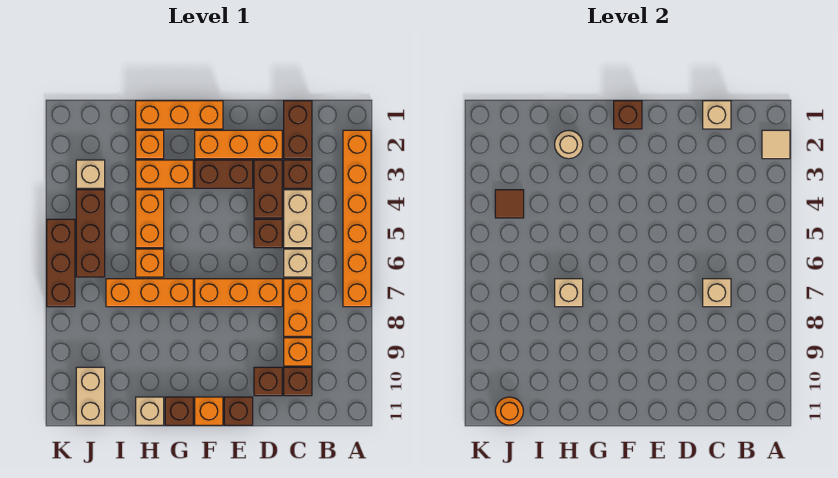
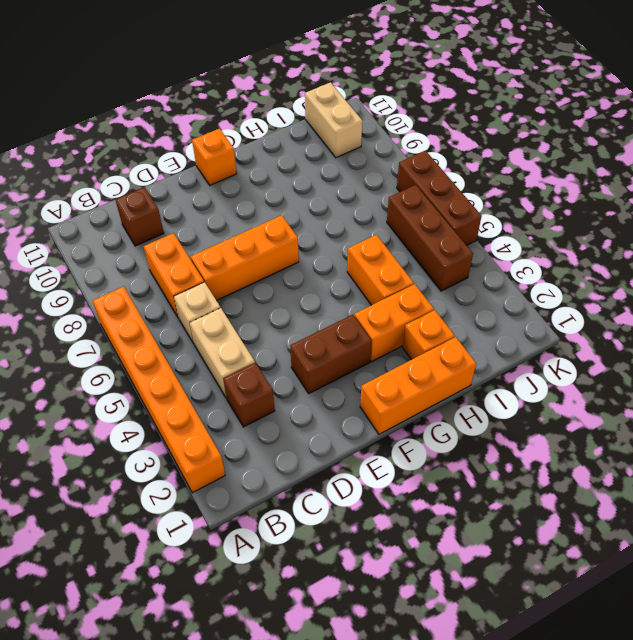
none -> brown 1x2 brick [284,101,312,159]
none -> orange 1x1 brick [284,338,312,366]
none -> orange 1x3 brick [195,130,282,159]
none -> brown 1x2 brick [254,160,282,218]

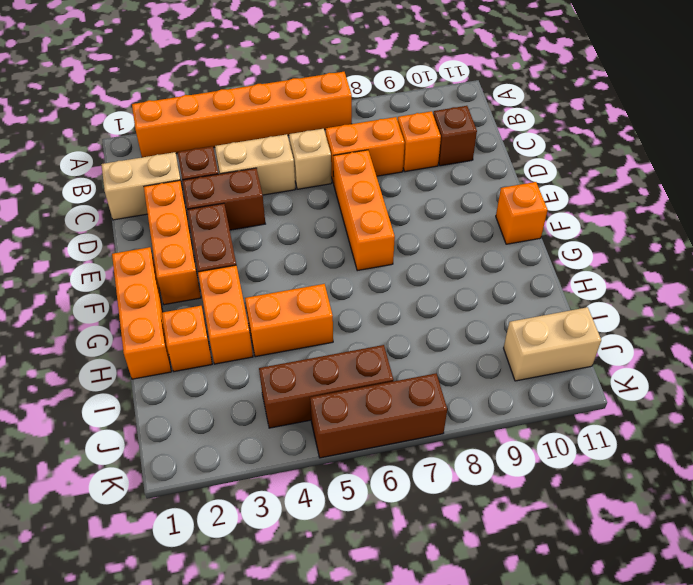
tan 1x2 brick [101,152,183,220] -> brown 1x2 brick [284,101,312,159]
none -> brown 1x1 brick [254,219,282,248]
none -> brown 1x1 brick [254,367,282,396]
none -> brown 1x1 brick [224,397,253,425]
none -> orange 1x3 brick [106,279,193,307]

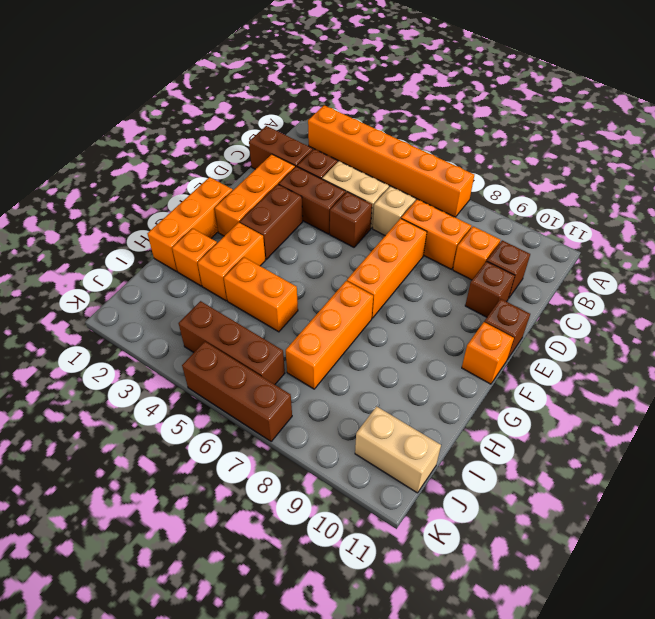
none -> brown 1x1 brick [165,397,193,425]
none -> orange 1x1 brick [136,249,164,277]
none -> tan 1x1 brick [136,397,164,425]
none -> tan 1x1 brick [76,160,105,188]

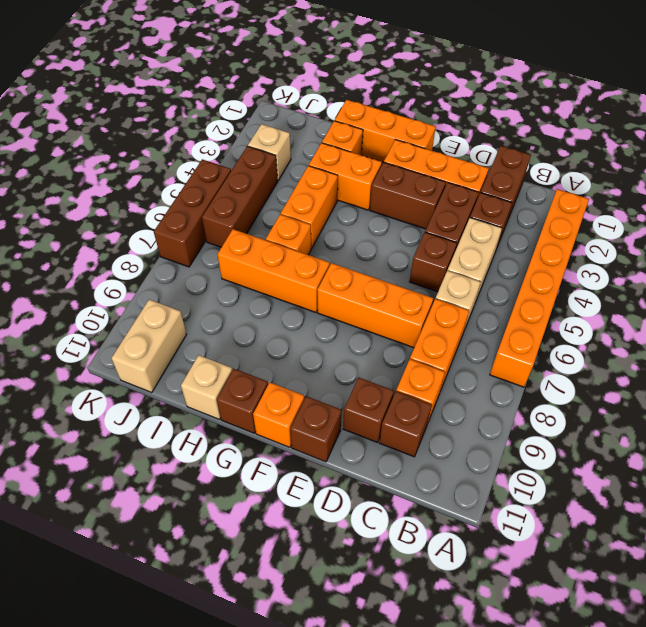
none -> tan 1x1 tile [762,130,790,159]
none -> tan 1x1 brick [703,101,731,129]
none -> tan 1x1 brick [703,279,731,307]
none -> brown 1x1 brick [614,101,642,129]

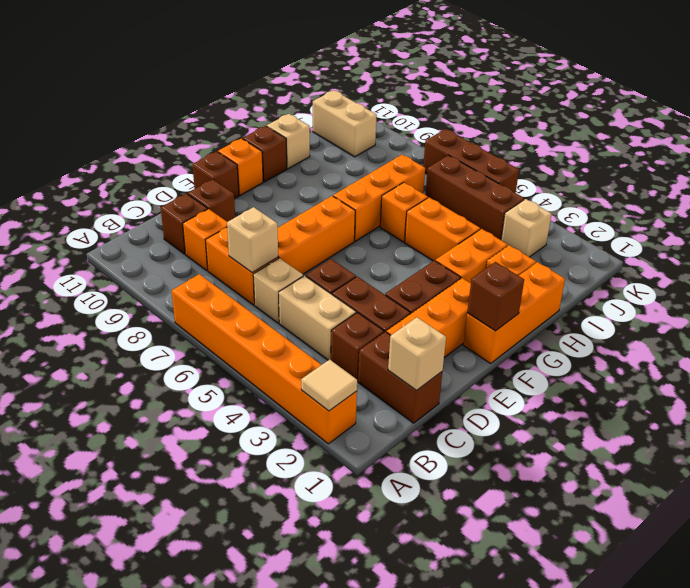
none -> tan 1x1 round brick [555,130,583,159]
none -> tan 1x1 brick [555,279,583,307]
none -> brown 1x1 tile [495,190,524,218]
none -> orange 1x1 round brick [495,397,523,425]

